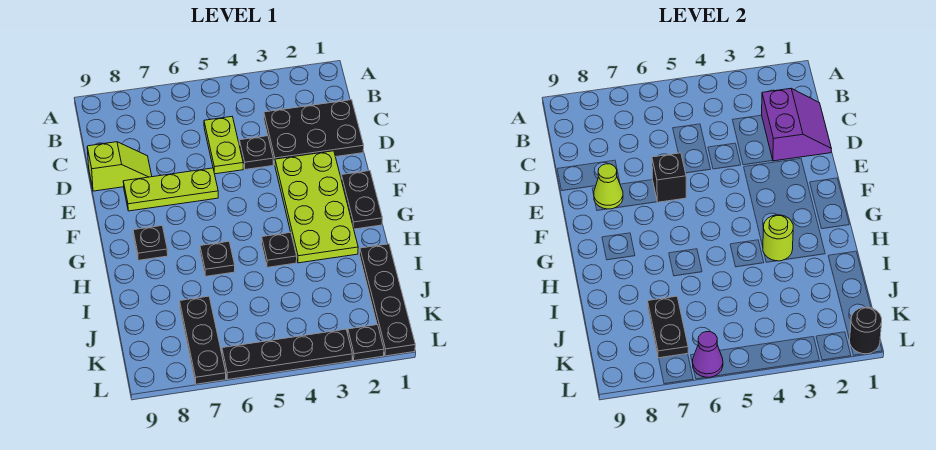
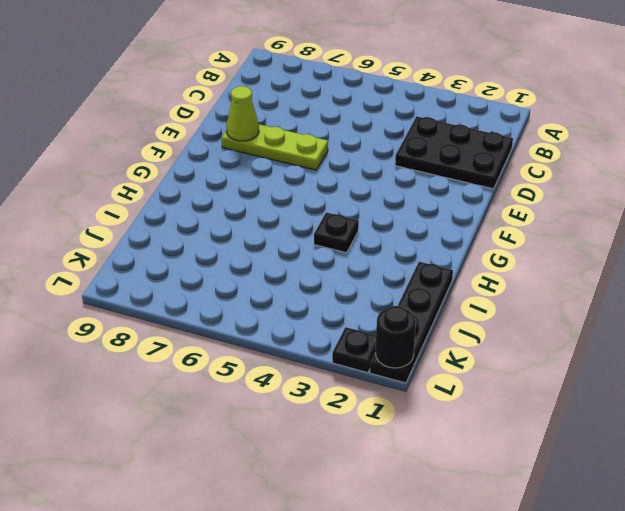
none -> lime 1x2 plate [204,117,243,174]
none -> black 1x1 plate [239,136,273,170]
none -> lime 1x2 slope [87,142,152,191]

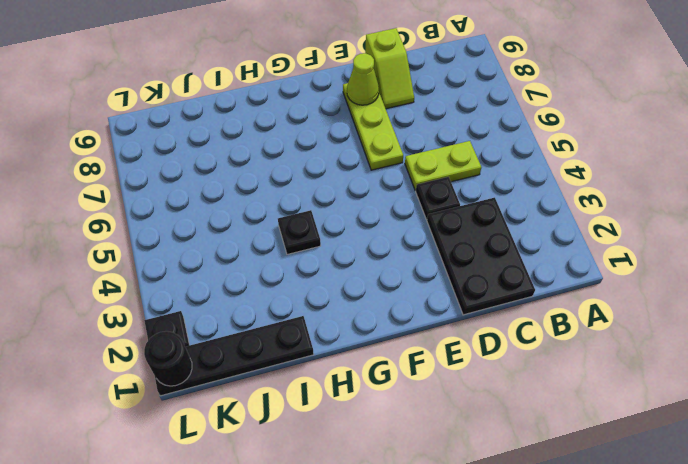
none -> lime 2x4 plate [275,151,358,263]
none -> black 1x2 plate [341,171,382,229]
none -> black 1x1 plate [133,226,168,260]

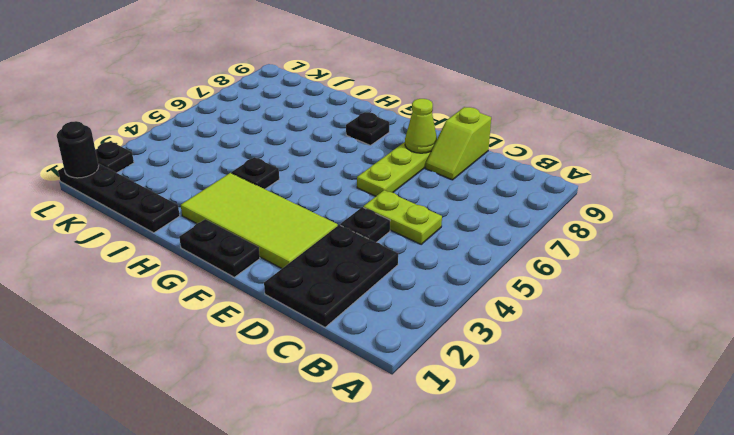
lime 2x4 tile [181,173,338,268] -> lime 2x4 plate [275,151,358,263]
none -> black 1x1 plate [200,241,235,276]
none -> black 1x3 plate [180,296,226,384]
none -> black 1x4 plate [222,329,352,379]

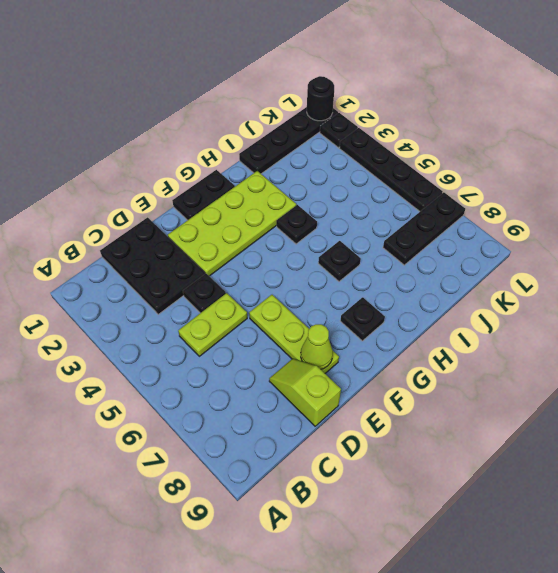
none -> purple 2x2 slope [762,88,831,161]
none -> black 1x1 brick [652,153,686,202]
none -> lime 1x1 round brick [763,215,793,261]

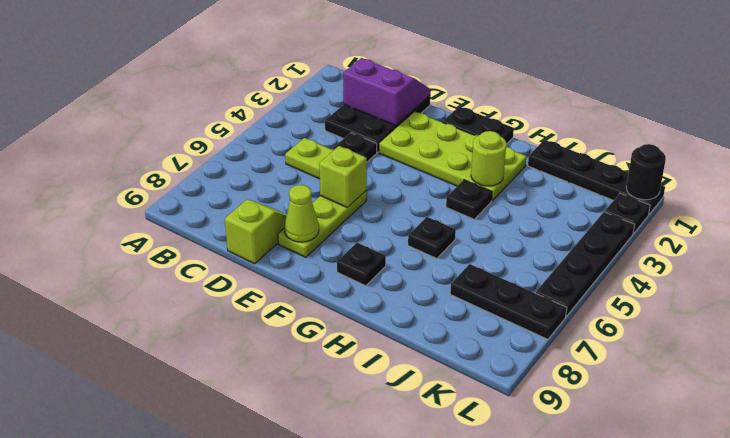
lime 1x1 brick [319,146,367,208] -> black 1x1 brick [652,153,686,202]
none -> black 1x2 plate [648,296,688,358]
none -> purple 1x1 cone [692,332,723,377]

